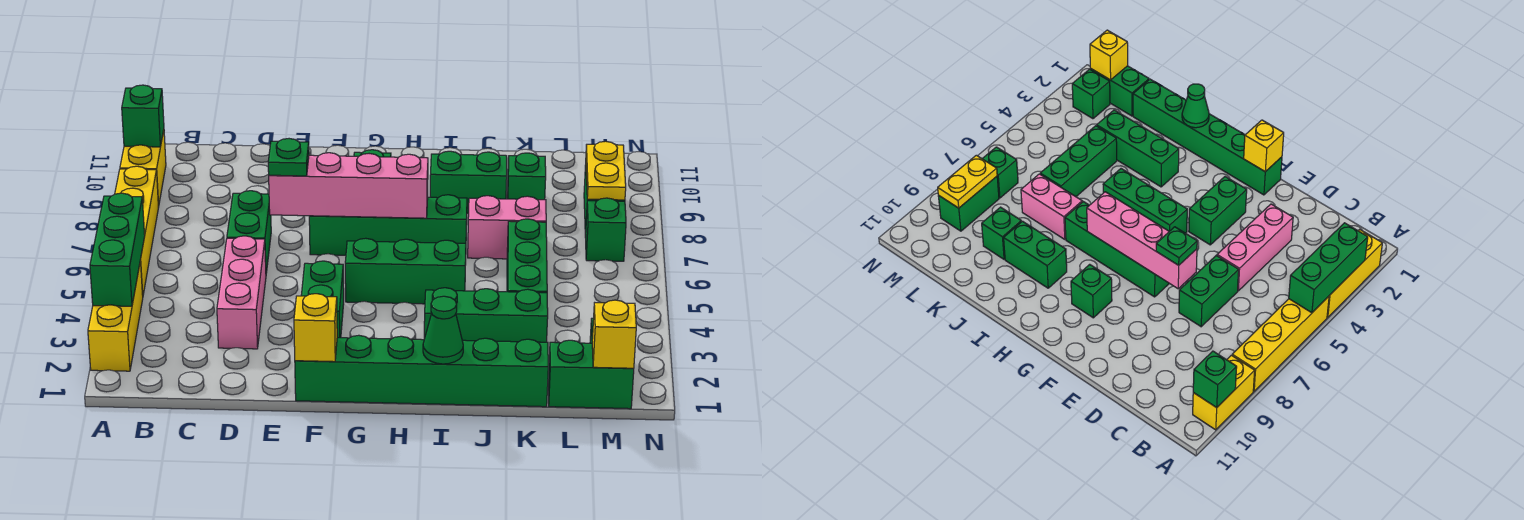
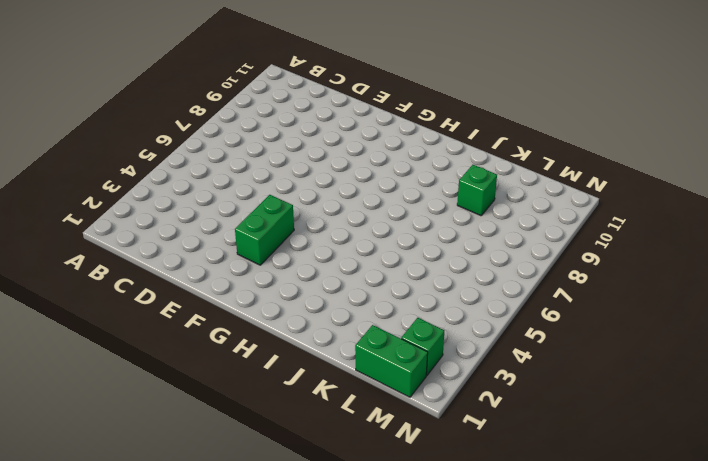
none -> yellow 1x3 brick [88,261,143,371]
none -> yellow 1x4 brick [115,166,159,295]
none -> yellow 1x2 brick [120,130,166,206]

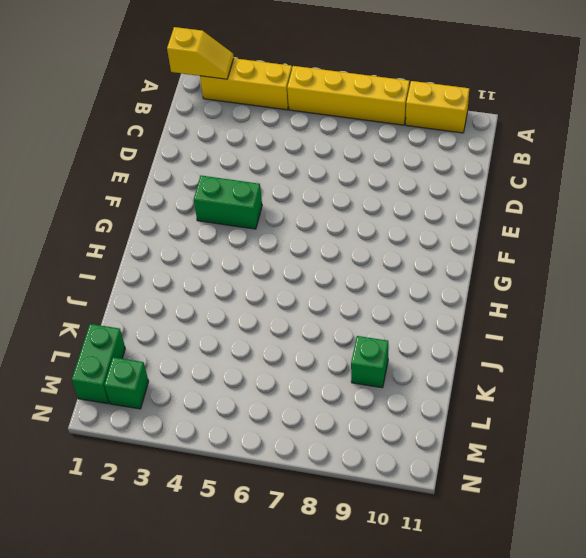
yellow 1x2 slope [167,27,234,79] -> none
none -> pink 1x3 brick [217,236,266,349]
none -> green 1x2 brick [227,191,271,273]
none -> green 1x6 brick [295,335,548,407]

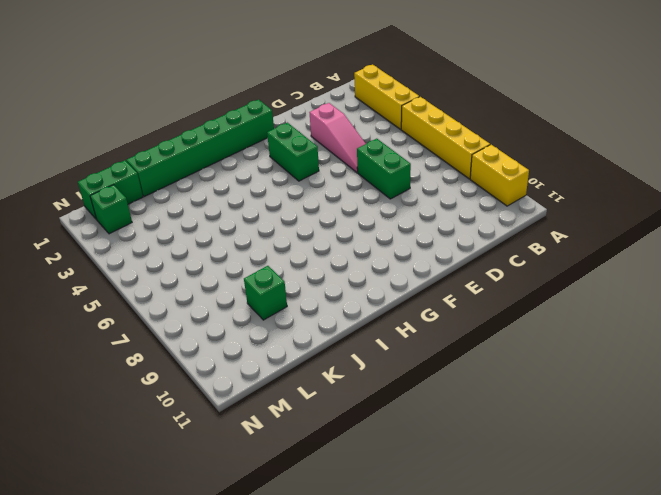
pink 1x3 slope [309,103,366,172] -> pink 1x3 brick [217,236,266,349]
none -> green 1x4 brick [309,195,467,255]
none -> green 1x3 brick [345,238,466,304]
none -> green 1x1 brick [1071,264,1112,318]

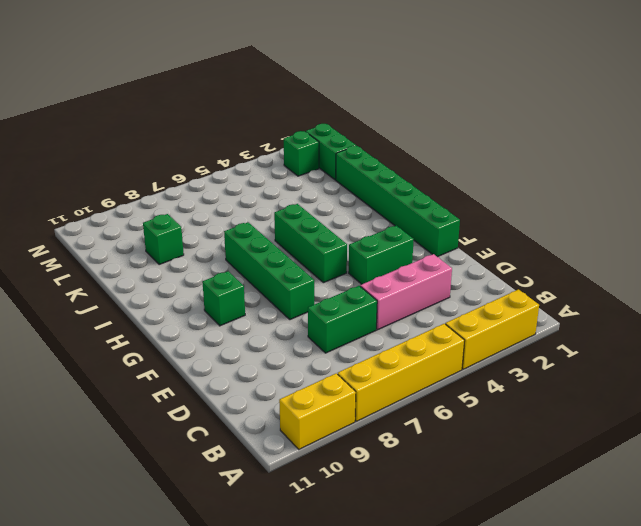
none -> green 1x3 brick [424,288,548,342]
none -> green 1x2 brick [430,151,507,213]
none -> pink 1x2 brick [468,196,546,259]

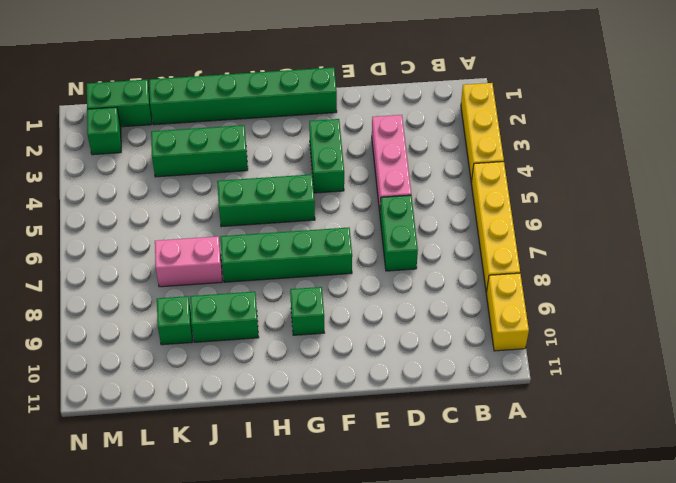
none -> green 1x3 brick [507,219,547,293]
none -> green 1x1 brick [585,198,626,261]
none -> green 1x2 brick [938,176,999,231]

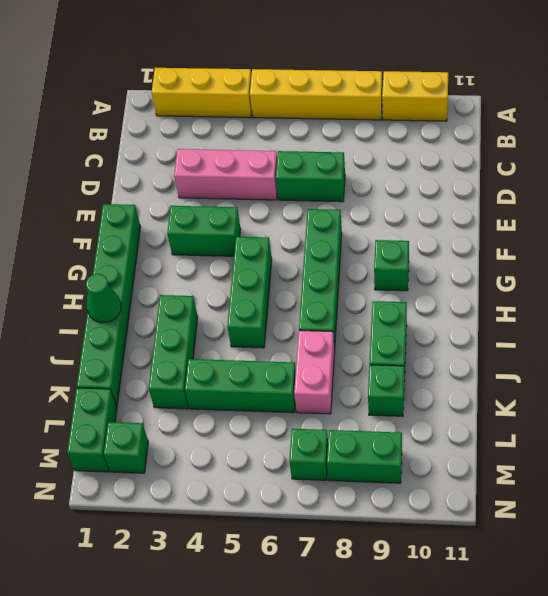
none -> green 1x3 brick [90,193,145,306]
none -> green 1x1 brick [122,85,164,147]
none -> pink 1x4 brick [269,153,428,218]

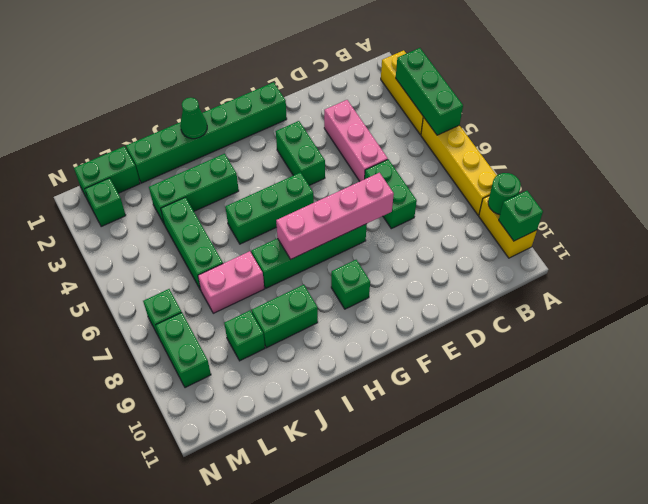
green 1x1 round brick [488,173,521,214] -> none
none -> yellow 1x1 brick [294,294,337,362]
none -> yellow 1x1 brick [592,300,636,369]
none -> yellow 1x2 plate [586,141,626,200]

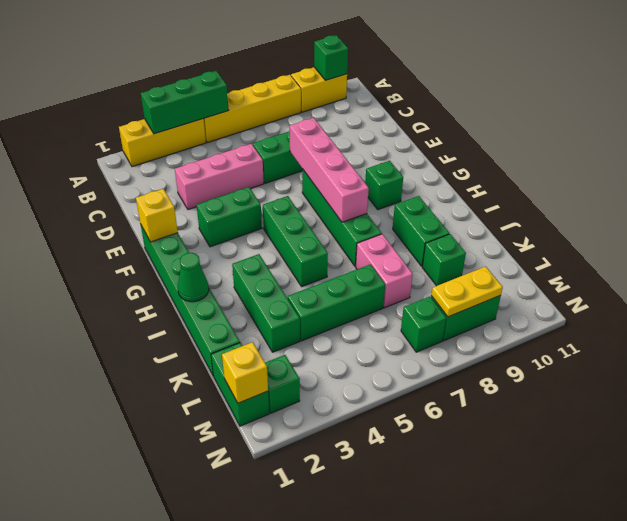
none -> green 1x1 plate [268,139,309,176]

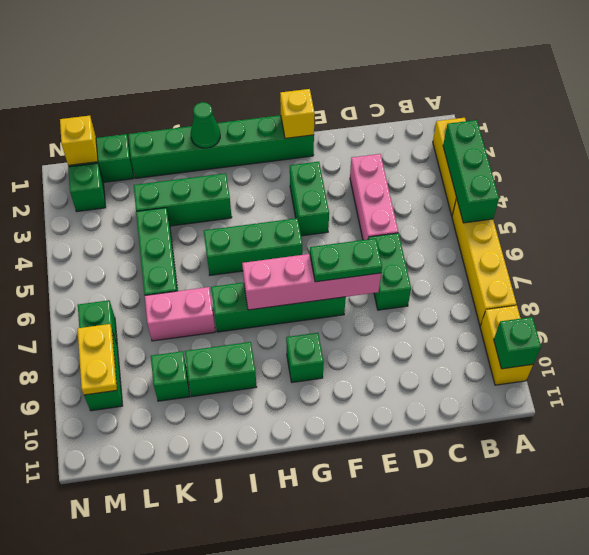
green 1x2 plate [310,238,382,282] -> green 1x1 plate [268,139,309,176]

